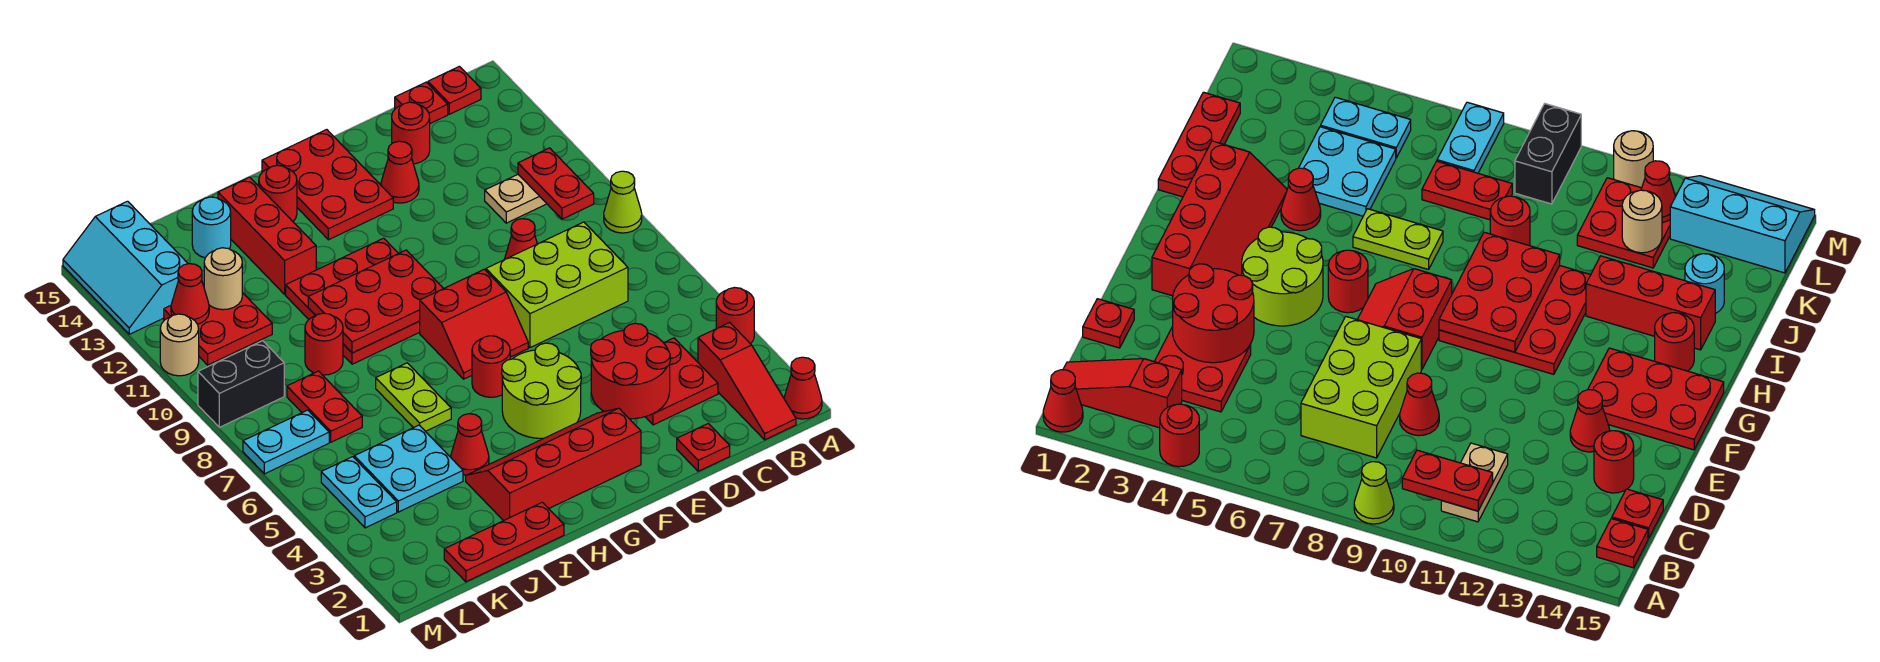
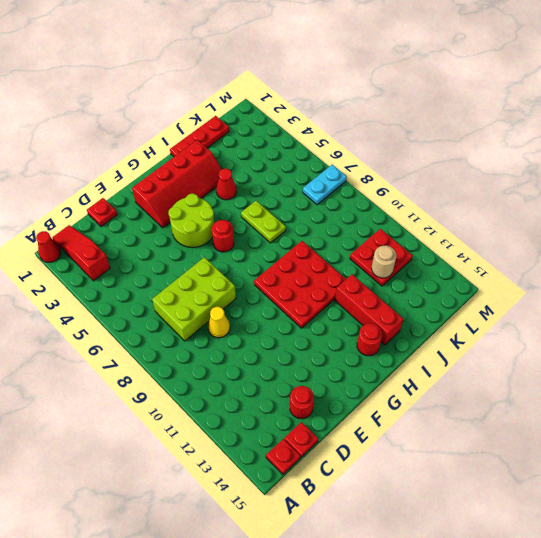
yellow 1x1 cone [208,307,230,338] -> red 1x1 cone [505,219,537,259]
none -> red 1x1 round brick [716,288,754,344]
none -> lime 1x1 cone [604,171,642,233]
none -> tan 1x2 plate [485,174,547,223]
none -> red 2x2 plate [646,338,718,425]

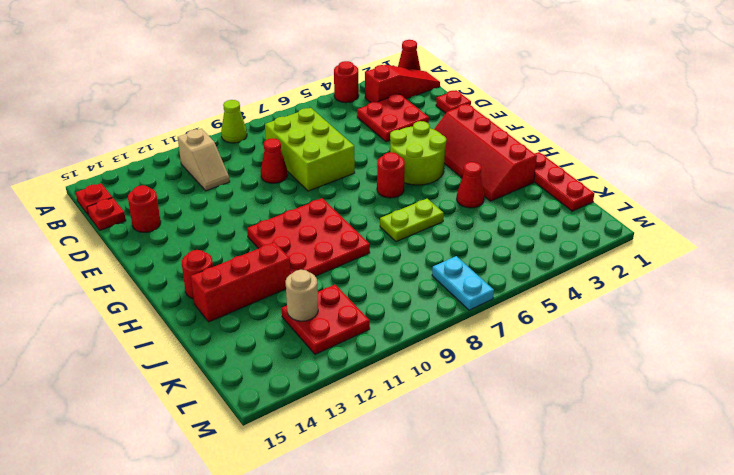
tan 1x2 slope [178,129,230,191] -> tan 1x2 plate [485,174,547,223]
none -> red 1x1 cone [381,141,419,203]
none -> red 2x2 slope [420,269,528,379]
none -> red 2x3 plate [262,130,393,240]
none -> cyan 2x2 plate [354,425,463,512]

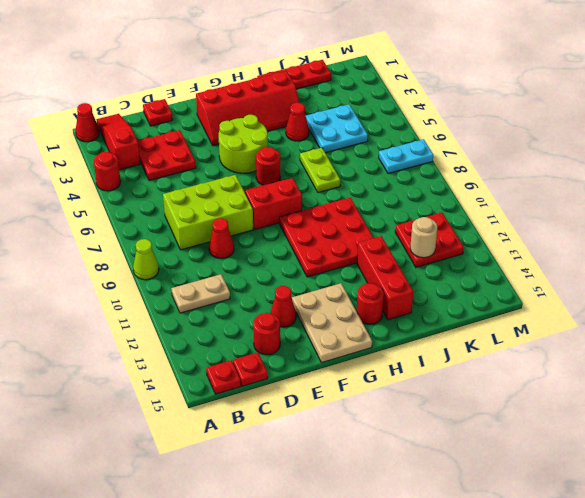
tan 2x3 plate [292,283,372,363] -> red 2x3 plate [262,130,393,240]
none -> red 1x1 round brick [305,313,343,375]
none -> cyan 1x1 round brick [192,197,231,258]
none -> red 1x2 plate [287,371,362,442]
none -> cyan 1x2 plate [321,457,397,528]

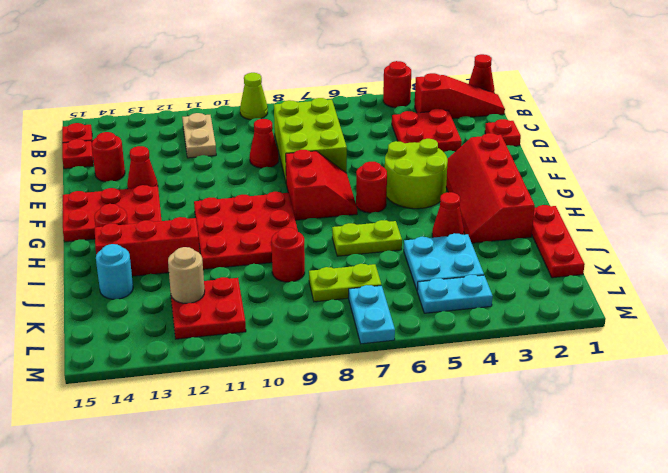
lime 1x2 plate [309,264,381,302] -> red 1x2 plate [287,371,362,442]
none -> black 1x2 brick [198,341,284,427]
none -> cyan 2x3 slope [63,201,188,334]
none -> tan 1x1 round brick [160,314,199,376]
none -> red 1x2 plate [518,148,594,219]

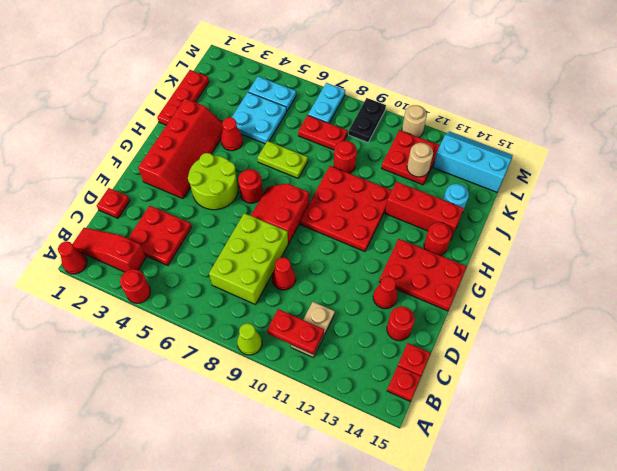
black 1x2 plate [349,98,386,142] -> black 1x2 brick [198,341,284,427]
none -> red 2x2 round brick [591,323,670,419]
none -> red 2x3 plate [308,250,443,353]
none -> red 1x1 cone [171,264,209,324]

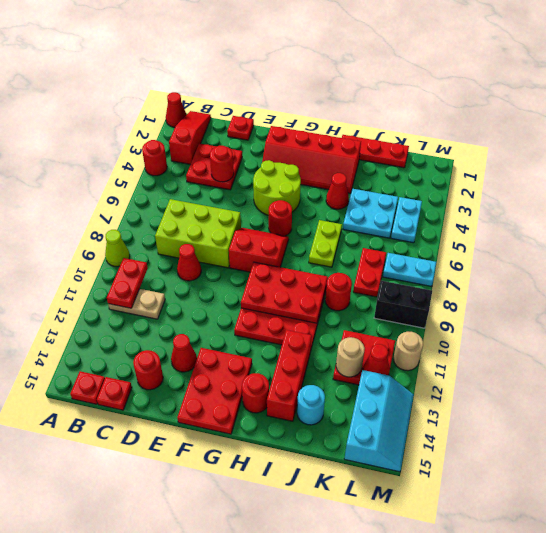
red 1x1 round brick [210,146,234,182] -> red 2x2 round brick [591,323,670,419]

